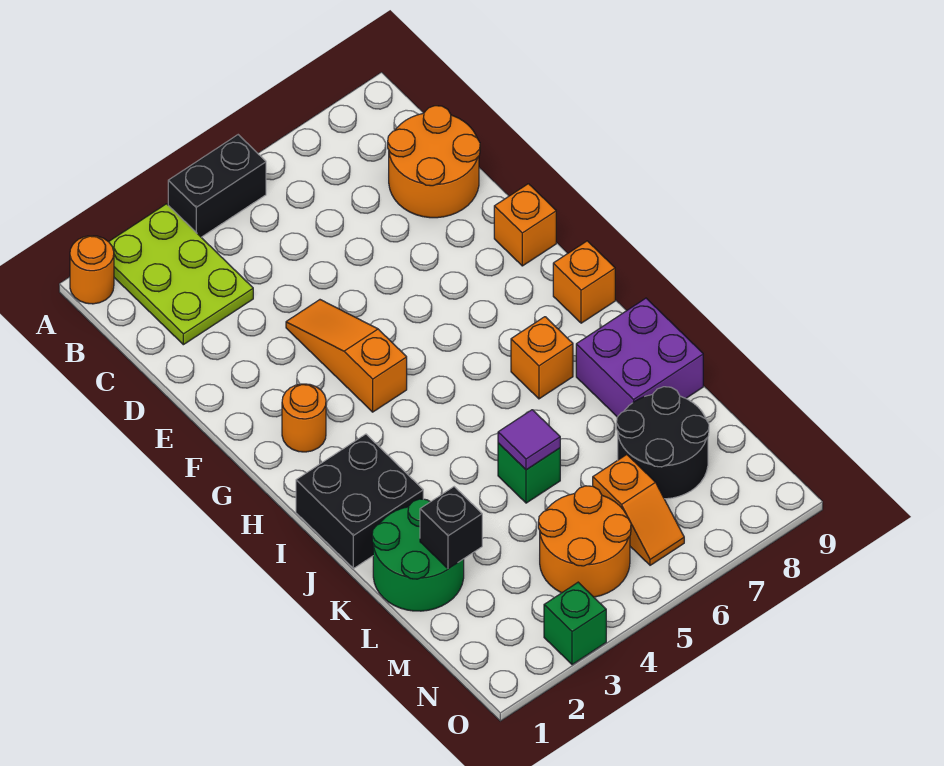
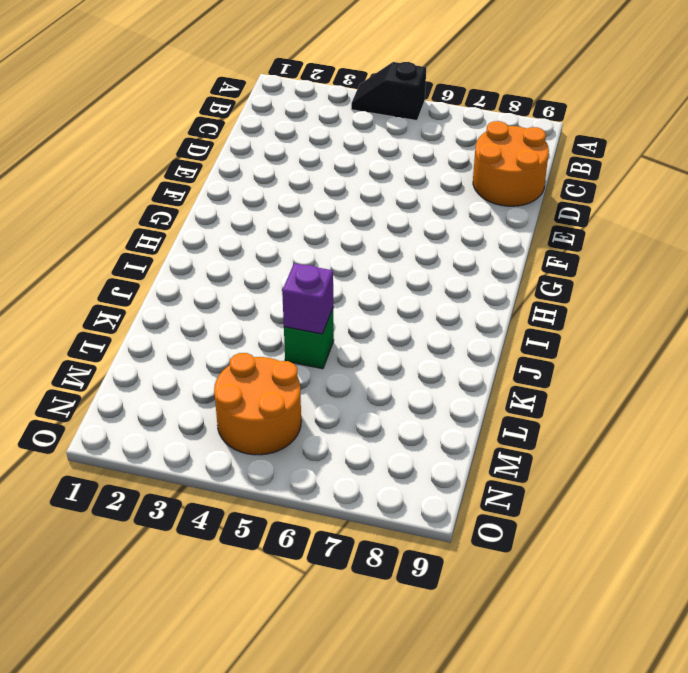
black 1x2 slope [351,62,426,120] -> black 1x2 brick [168,135,266,237]
purple 1x1 brick [282,263,333,334] -> purple 1x1 tile [498,410,560,470]
none -> orange 1x1 round brick [70,236,114,304]
none -> lime 2x3 plate [109,204,253,345]
none -> orange 1x3 slope [286,300,407,412]

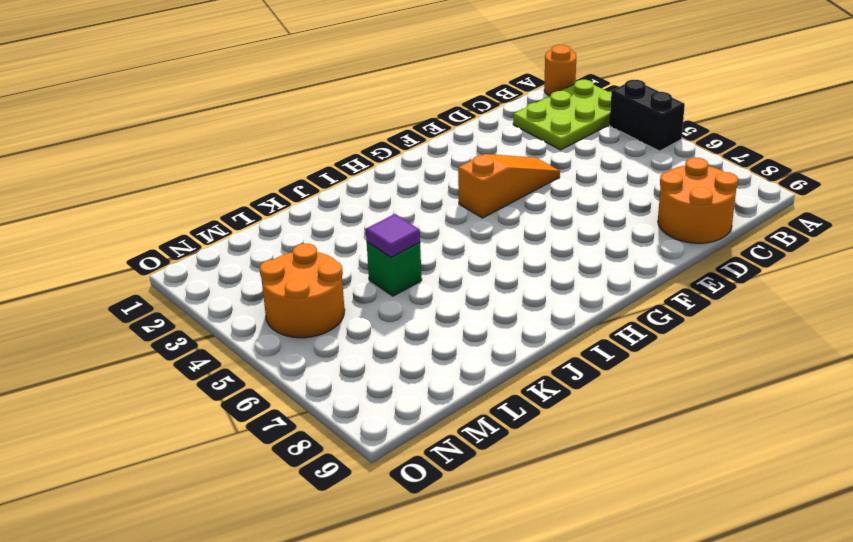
none -> orange 1x1 brick [494,184,556,266]
none -> orange 1x1 round brick [282,384,326,452]
none -> orange 1x1 brick [553,241,615,323]

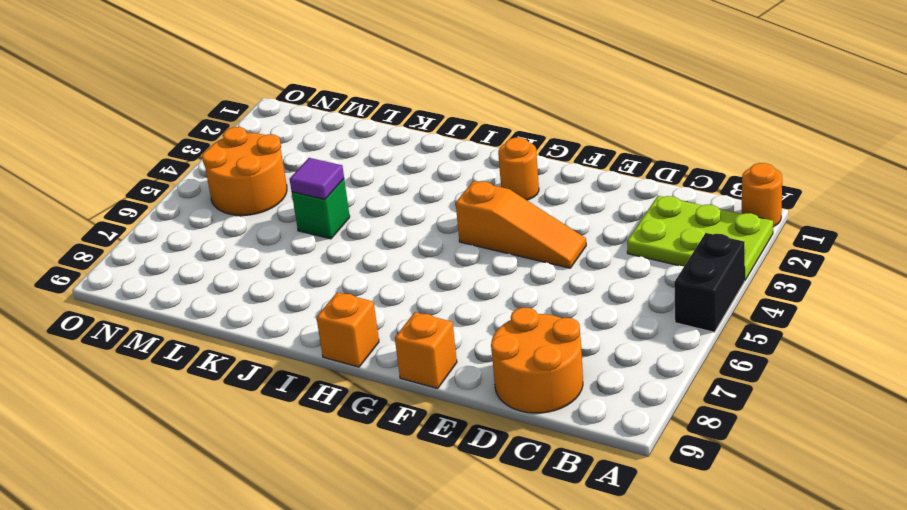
none -> black 2x2 brick [296,434,423,568]
none -> orange 1x1 brick [511,317,573,399]
none -> purple 2x2 brick [576,298,703,417]

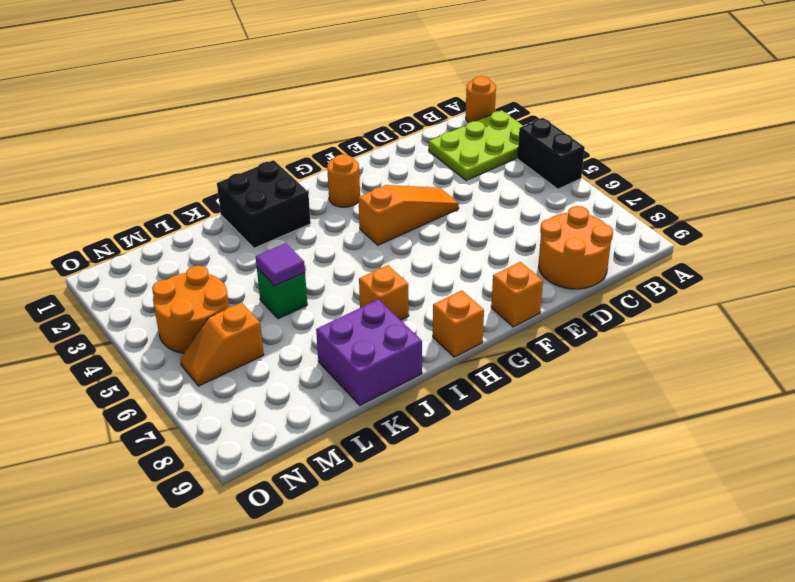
none -> green 2x2 round brick [372,499,464,611]
none -> black 2x2 round brick [616,387,709,499]
none -> green 1x1 brick [544,582,606,665]

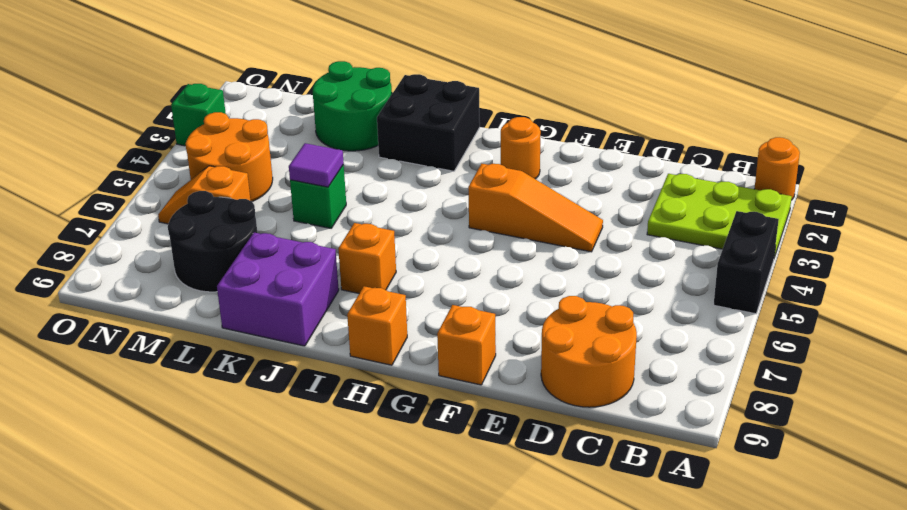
none -> black 1x1 brick [420,487,482,569]

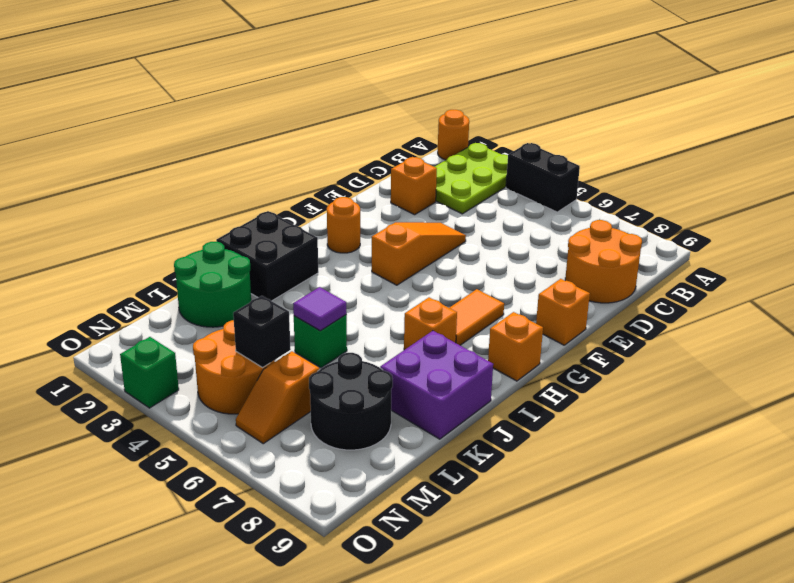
orange 1x1 brick [391,157,437,215] -> none
orange 1x2 tile [449,289,504,345] -> none
black 1x1 brick [233,296,291,367] -> black 1x1 brick moved to [420,487,482,569]

